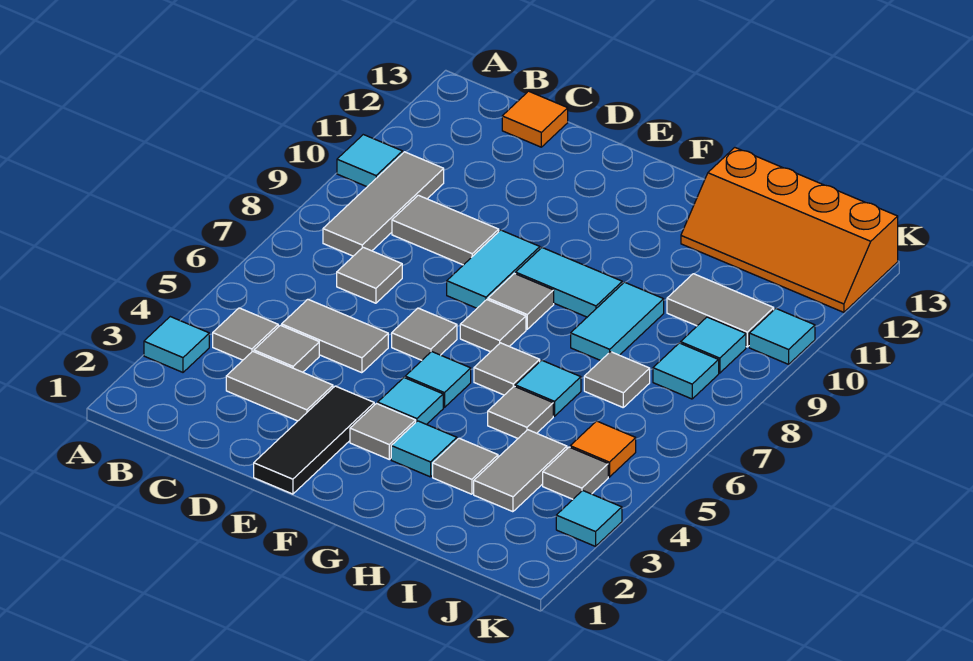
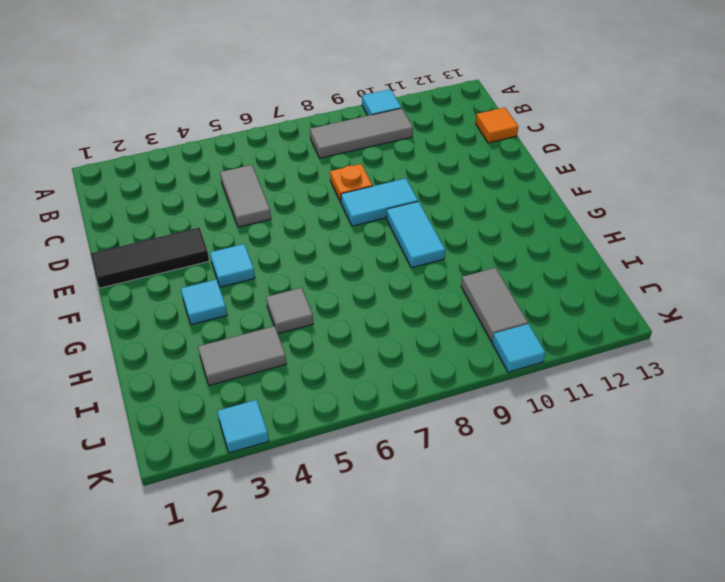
orange 1x1 plate [330,164,372,202] -> none
none -> cyan 1x1 tile [144,317,209,372]
none -> grey 1x1 tile [213,308,278,360]
none -> grey 1x2 tile [226,351,333,421]
none -> grey 1x1 tile [254,325,319,372]

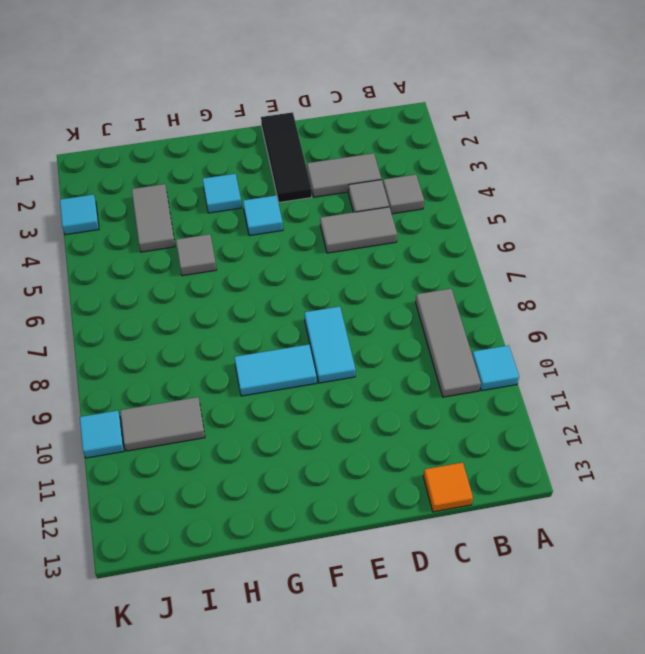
none -> cyan 1x1 tile [144,317,209,372]
none -> grey 1x1 tile [337,247,402,303]
none -> grey 1x2 tile [392,195,499,265]
none -> grey 1x1 tile [392,308,457,360]

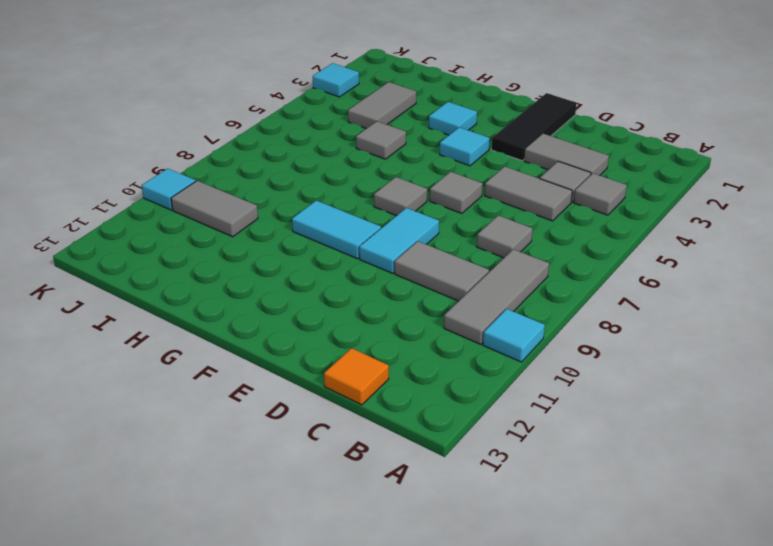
none -> cyan 1x1 tile [144,317,209,372]
none -> grey 1x1 tile [350,404,416,459]
none -> cyan 1x1 tile [405,352,471,407]
none -> grey 1x1 tile [488,273,554,329]

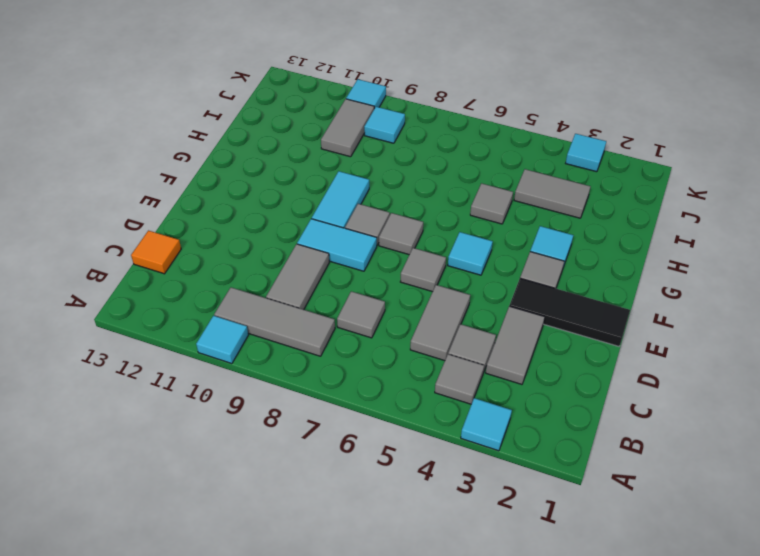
none -> cyan 1x1 tile [378,378,443,425]
none -> grey 1x1 tile [474,343,540,395]
none -> grey 1x1 tile [433,438,498,494]
none -> cyan 1x1 tile [515,360,581,416]

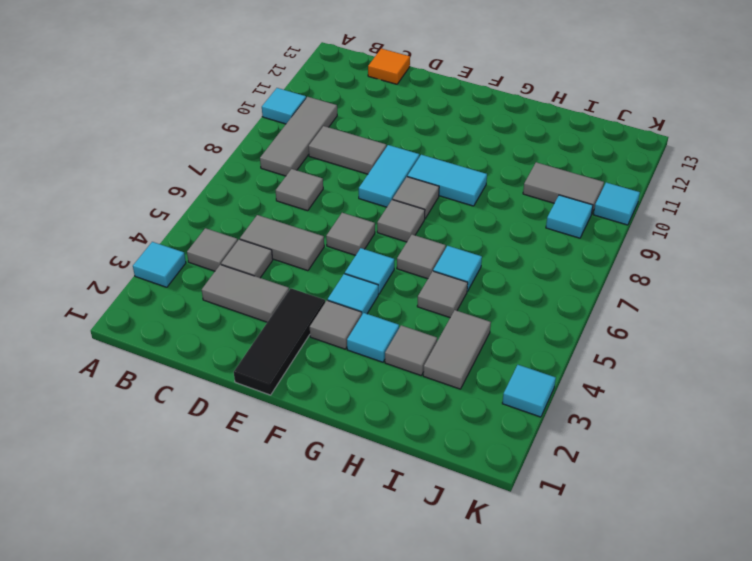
none -> cyan 1x2 tile [571,282,664,361]
none -> orange 2x4 slope [681,148,898,312]
none -> grey 1x1 tile [584,352,650,407]
none -> grey 1x1 tile [543,447,608,499]

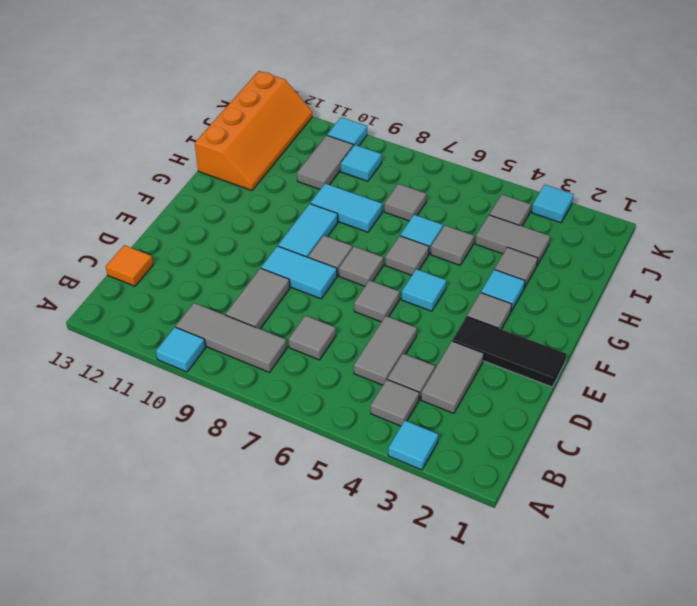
none -> cyan 1x1 tile [378,378,443,425]
none -> orange 1x1 tile [570,421,636,477]
none -> cyan 1x1 tile [653,343,719,399]

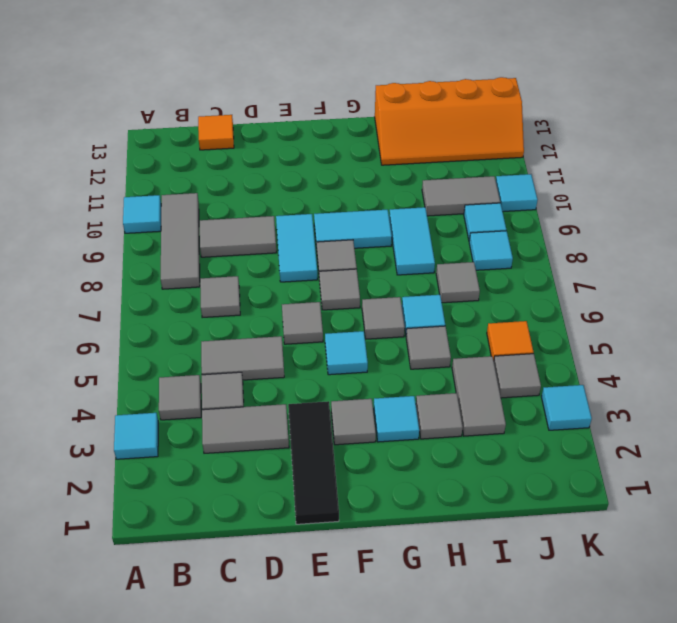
none -> cyan 1x1 tile [378,378,443,425]

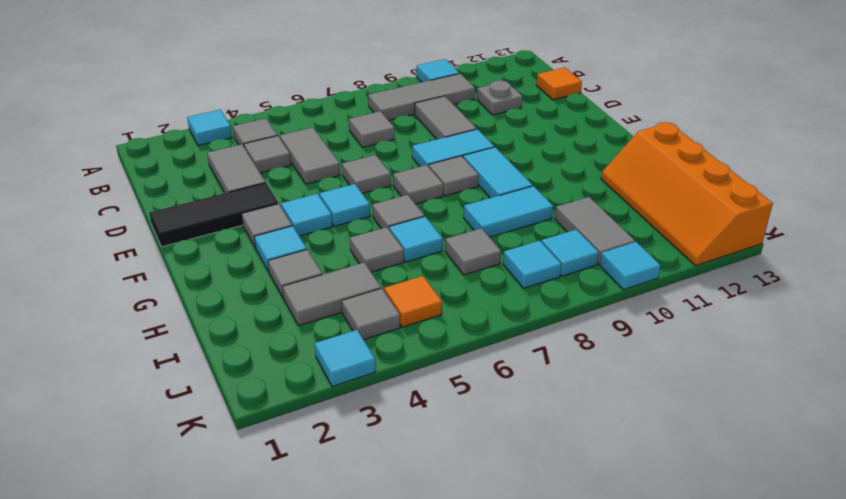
grey 1x1 plate [477,80,522,115] -> none

